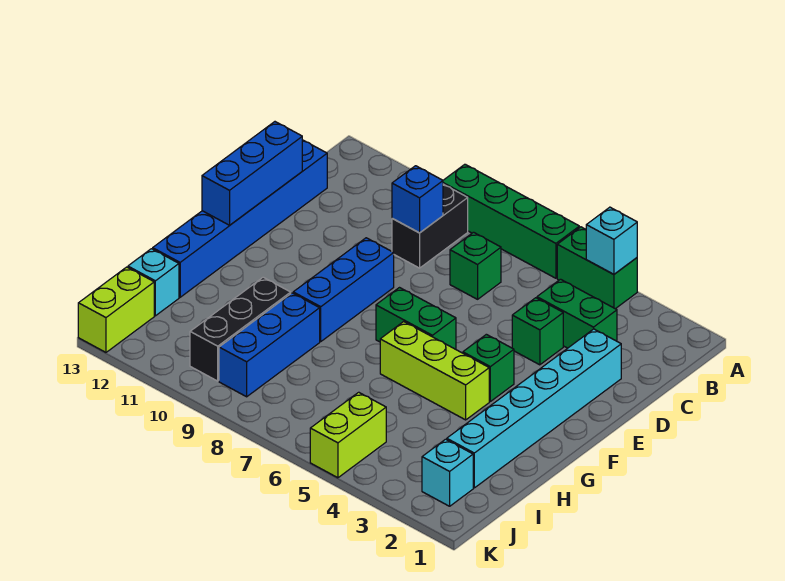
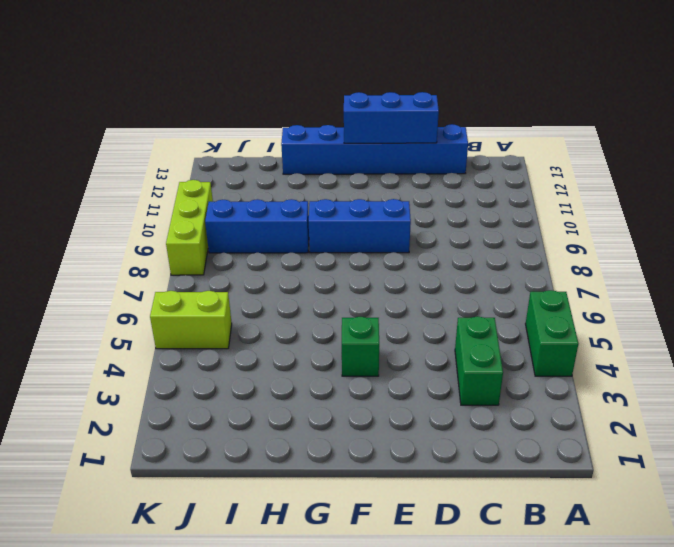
lime 1x3 brick [166,180,213,275] -> lime 1x3 brick moved to [380,322,489,420]
none -> green 1x4 brick [443,164,579,278]
none -> black 1x2 brick [392,184,468,268]
none -> green 1x1 brick [450,232,501,299]

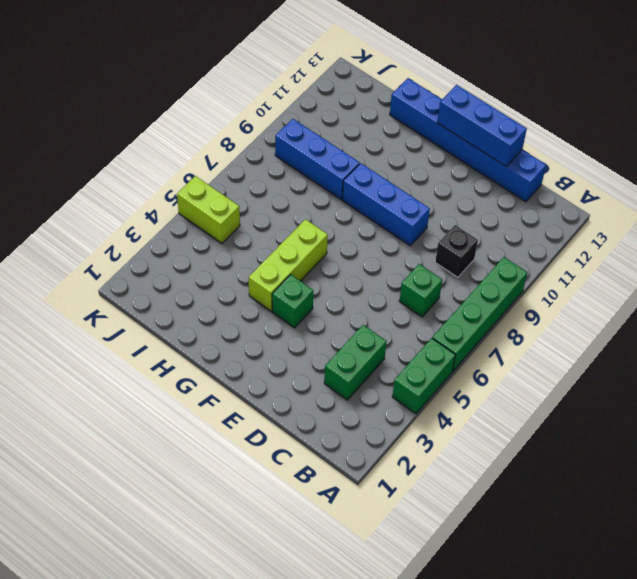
black 1x1 brick [435,225,478,277] -> black 1x2 brick [392,184,468,268]
none -> cyan 1x6 brick [447,329,621,488]
none -> green 1x1 brick [512,298,563,365]
none -> green 1x2 brick [376,288,456,349]

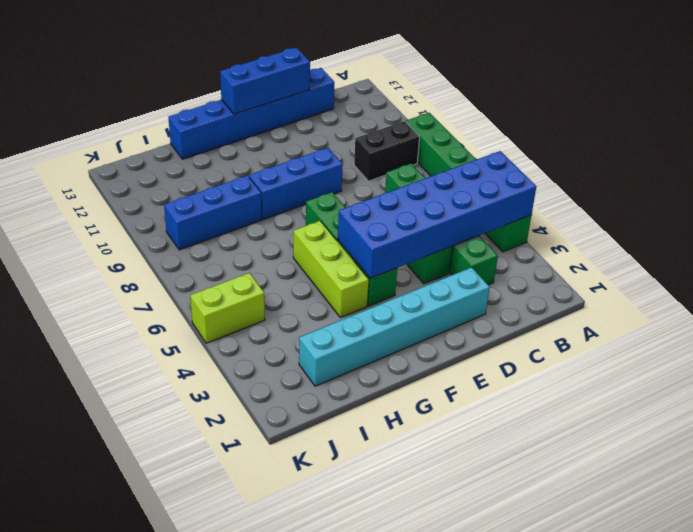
blue 2x6 brick [338,151,536,278] -> cyan 1x1 brick [586,207,637,274]
none -> black 1x3 brick [190,277,291,381]
none -> cyan 1x1 brick [128,249,179,316]
none -> cyan 1x1 brick [422,439,473,506]

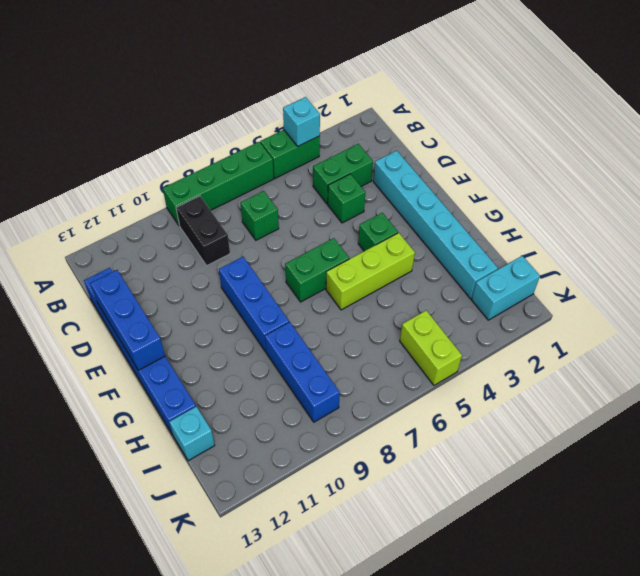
cyan 1x2 brick [471,256,540,320] -> cyan 1x1 brick [422,439,473,506]
none -> black 1x3 brick [190,277,291,381]
none -> lime 1x2 brick [78,267,154,352]
none -> blue 1x1 brick [392,166,443,233]

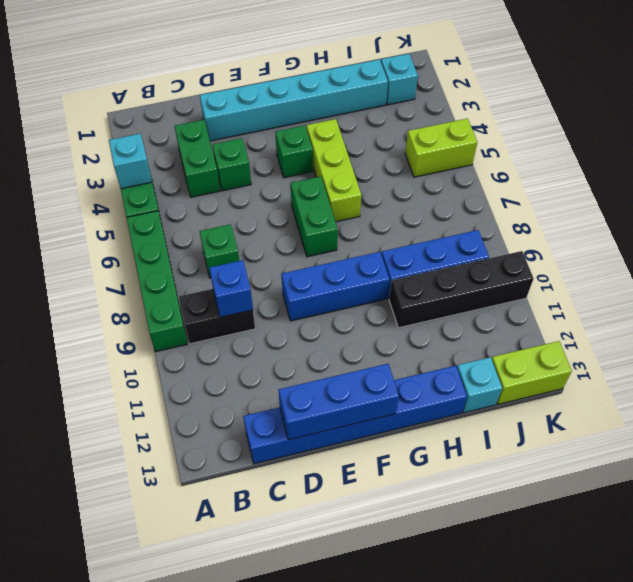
black 1x4 brick [389,251,534,328] -> black 1x3 brick [190,277,291,381]

